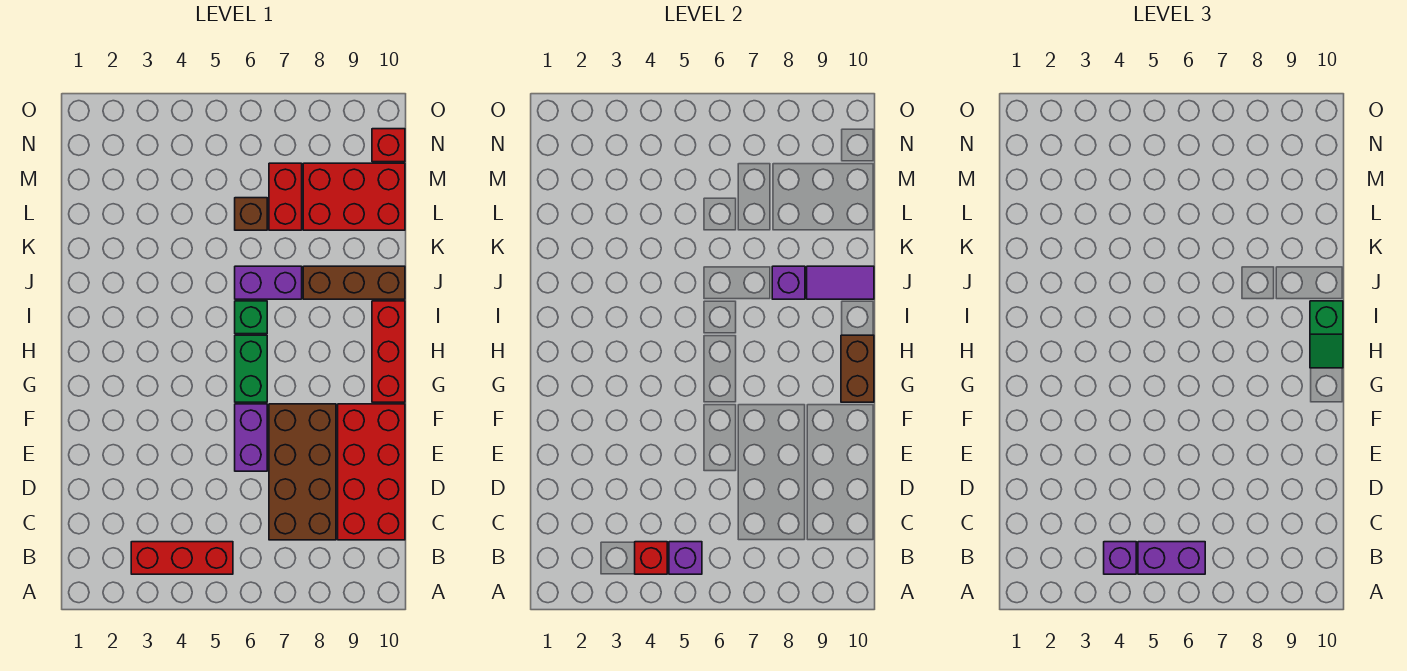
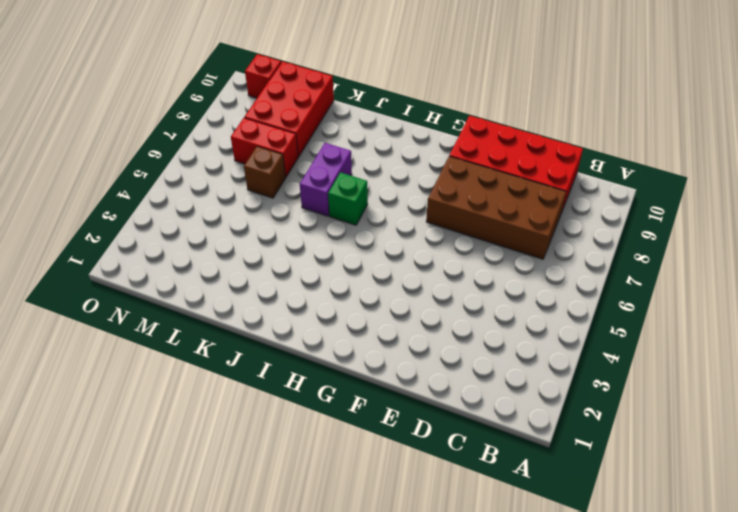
none -> red 1x3 brick [131,542,233,574]
none -> purple 1x2 brick [235,404,267,471]
none -> green 1x2 brick [235,335,267,402]

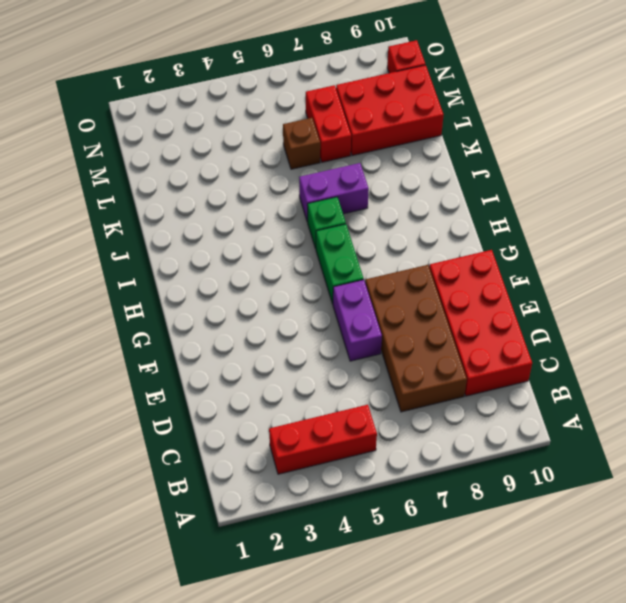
none -> red 1x3 brick [372,301,405,402]
none -> brown 1x3 brick [303,266,405,299]
none -> red 1x1 brick [635,542,667,574]

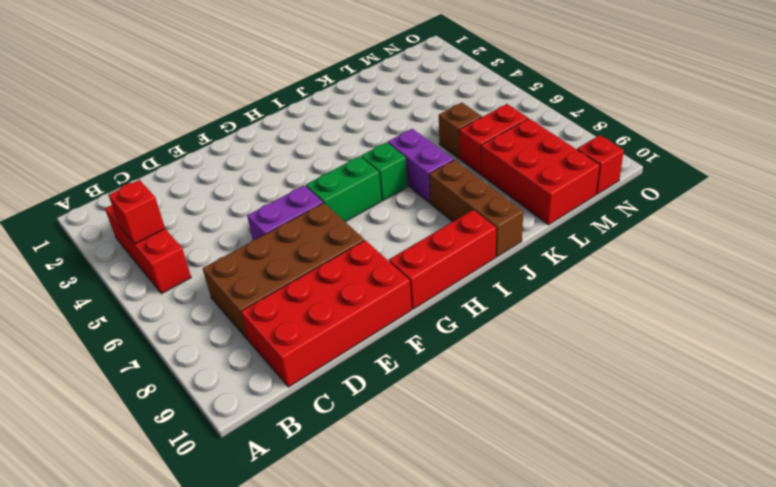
none -> purple 1x1 brick [669,542,702,574]
none -> brown 1x2 brick [841,335,874,402]
none -> purple 1x1 brick [772,266,805,299]

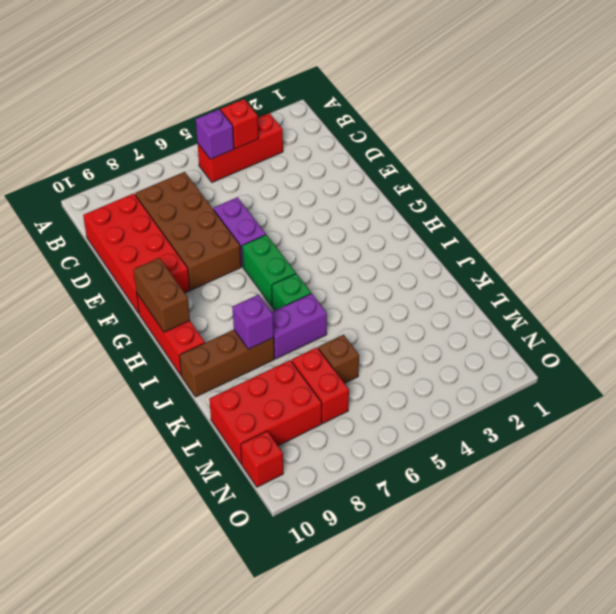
none -> purple 1x2 tile [807,266,874,299]
none -> purple 1x1 brick [1104,542,1136,574]
none -> purple 1x2 brick [1138,542,1205,574]

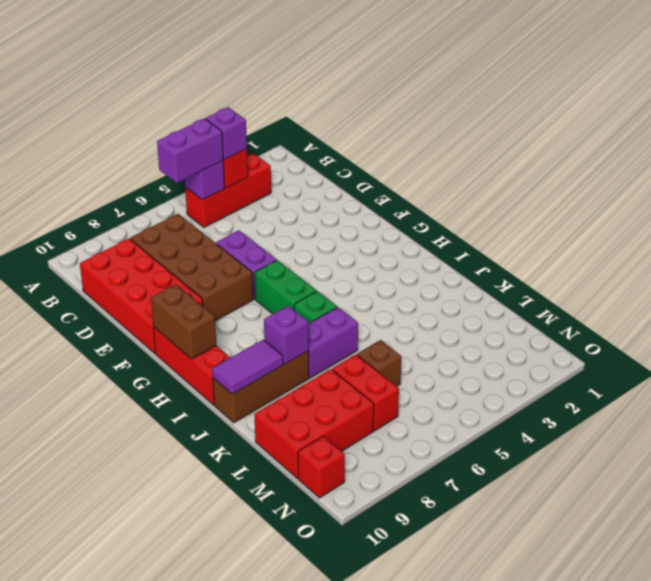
none -> green 1x2 slope [1310,301,1343,368]

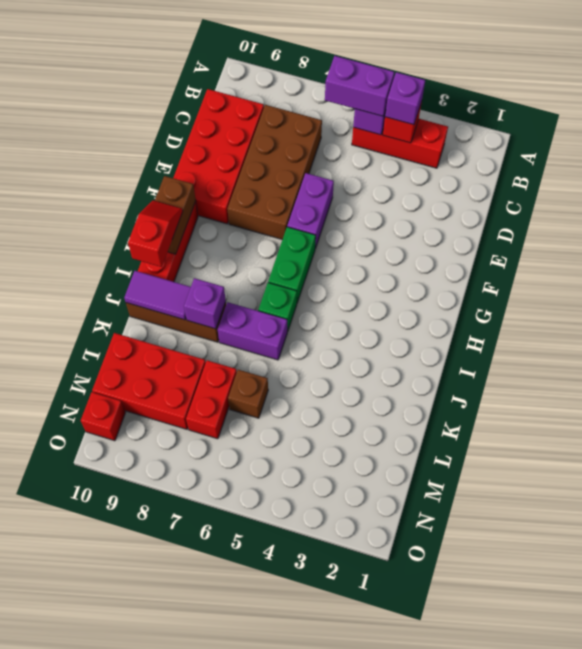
red 1x2 slope [128,200,183,267] -> green 1x2 slope [1310,301,1343,368]

